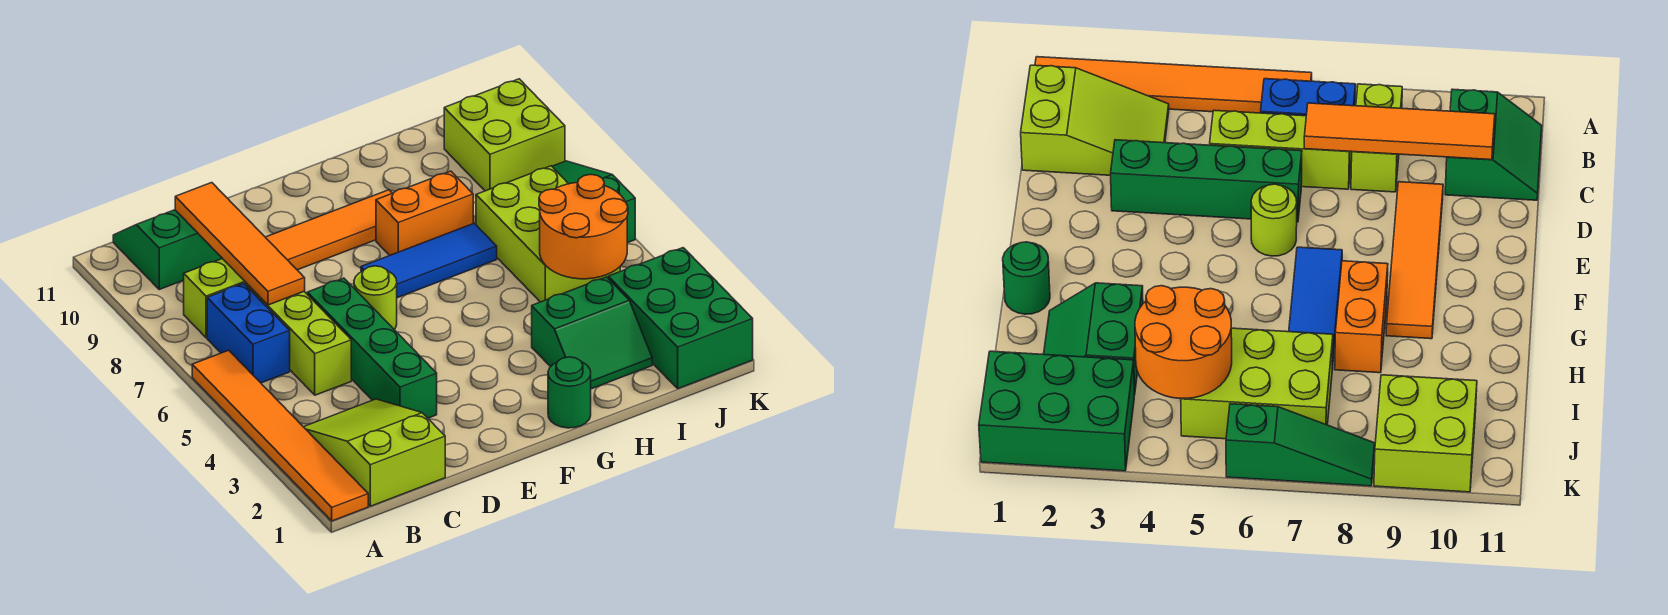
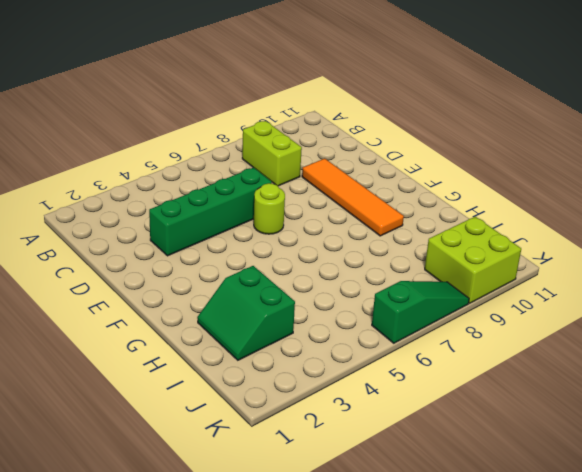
none -> orange 1x6 tile [192,350,368,521]
none -> lime 2x3 slope [304,399,445,506]
none -> blue 1x2 brick [207,283,290,383]

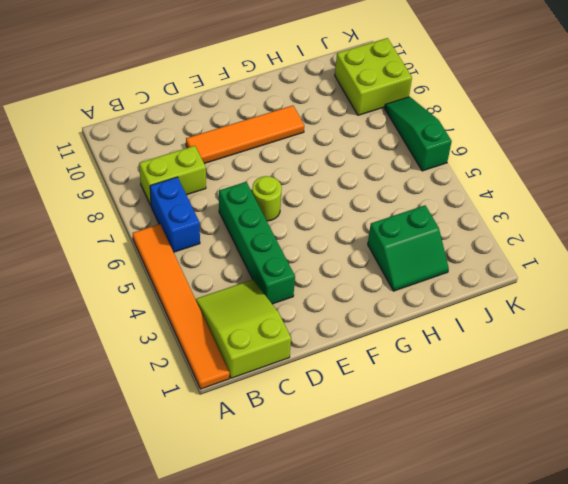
none -> green 2x2 slope [113,210,222,289]
none -> lime 1x3 brick [246,283,351,395]
none -> blue 1x3 tile [361,223,497,298]

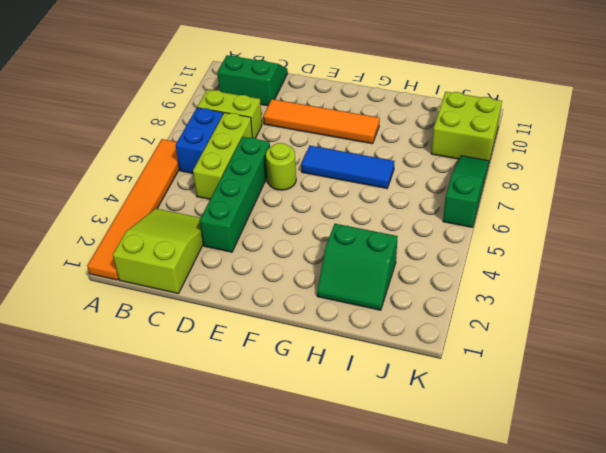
none -> green 1x1 round brick [548,357,591,428]
none -> orange 1x2 brick [376,171,473,255]
none -> lime 2x3 brick [476,166,620,302]

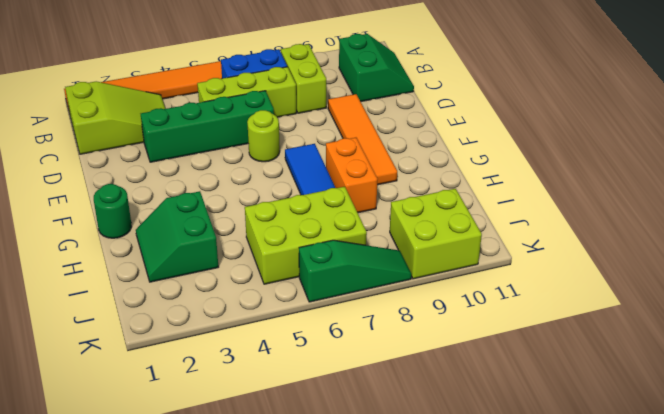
none -> green 2x3 brick [608,248,753,389]
none -> orange 1x4 tile [175,183,305,305]
none -> orange 2x2 round brick [539,174,628,279]

